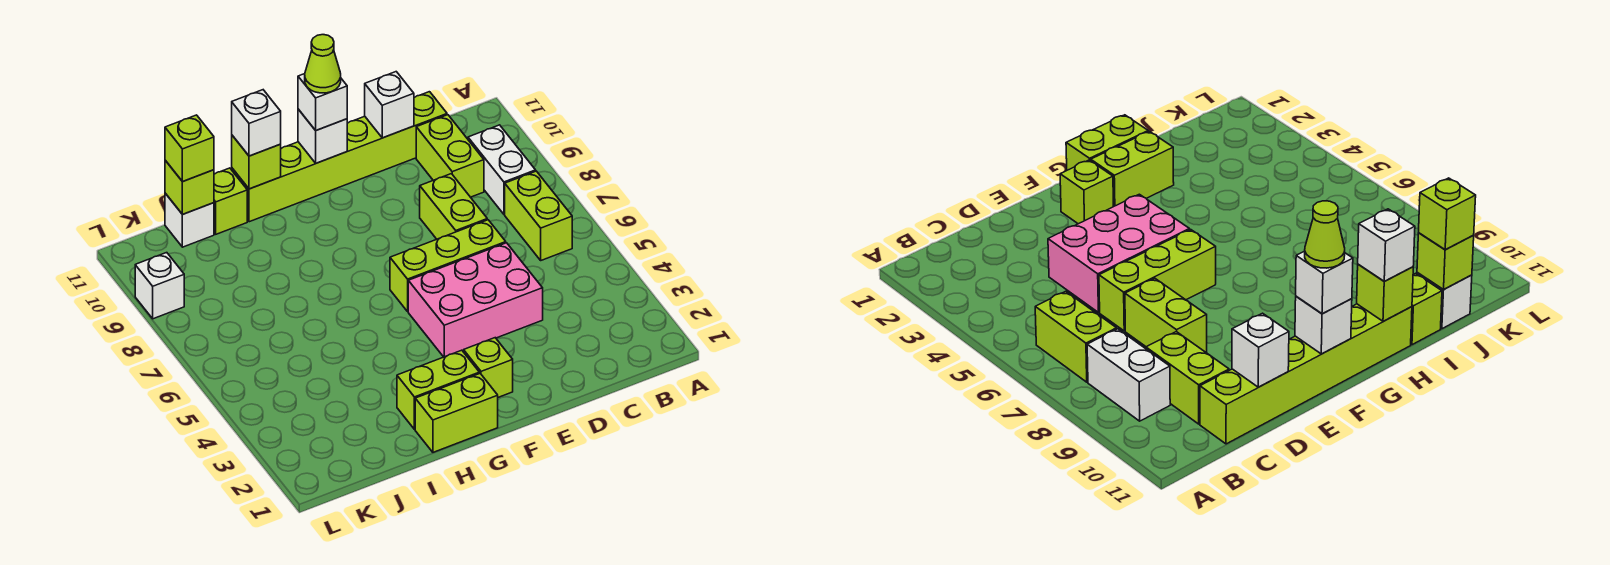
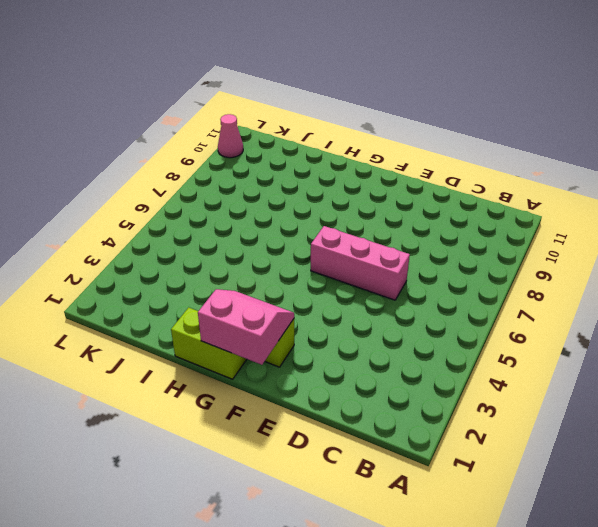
pink 1x3 brick [311,226,410,300] -> lime 1x3 brick [390,220,506,311]
pink 2x2 slope [198,289,294,365] -> none
pink 1x1 cone [218,114,243,158] -> none
none -> lime 1x2 brick [505,171,572,260]
none -> white 1x2 brick [468,125,536,214]
none -> lime 1x2 brick [416,115,484,197]

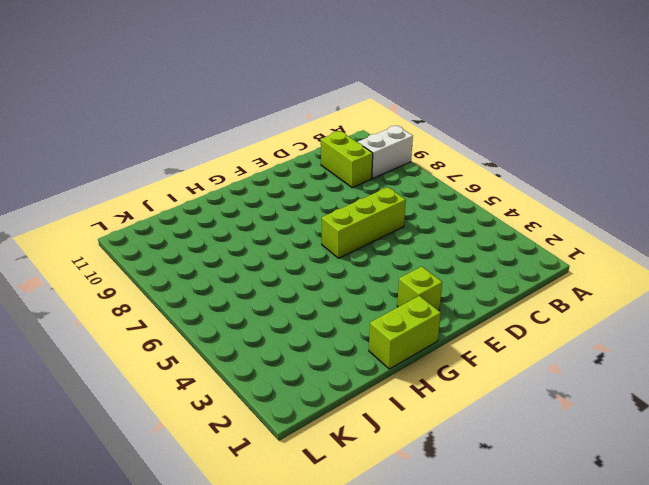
white 1x2 brick [358,126,413,178] -> white 1x2 brick turned to [468,125,536,214]
none -> lime 1x2 brick [505,171,572,260]
none -> lime 1x6 brick [232,92,447,222]
none -> pink 2x3 brick [408,243,543,357]

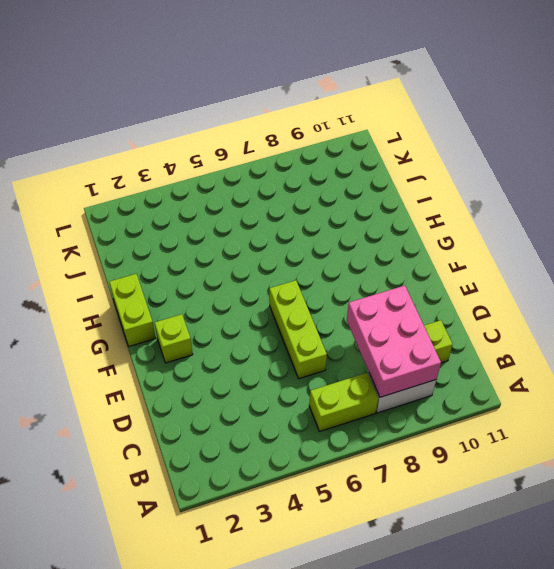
pink 2x3 brick [347,286,441,397] -> pink 2x3 brick moved to [408,243,543,357]
none -> lime 1x6 brick [232,92,447,222]
none -> lime 1x2 brick [420,174,487,239]
none -> lime 1x2 brick [397,350,479,429]

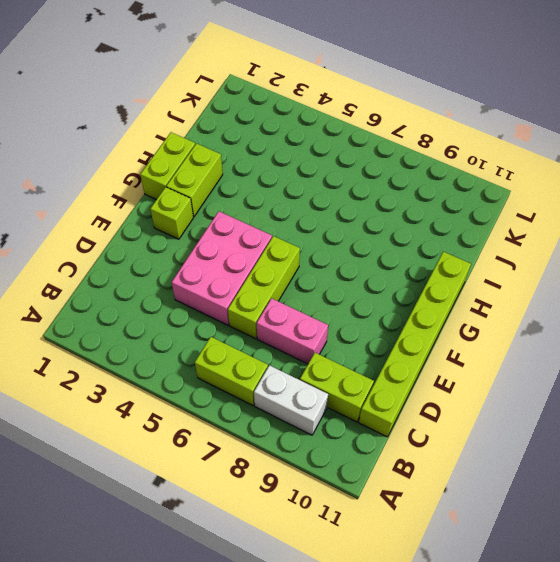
pink 1x2 brick [257,298,328,364] -> lime 1x2 brick [420,174,487,239]
none -> lime 1x1 brick [214,168,247,234]
none -> white 1x1 brick [165,193,214,247]
none -> white 1x1 brick [135,253,184,319]

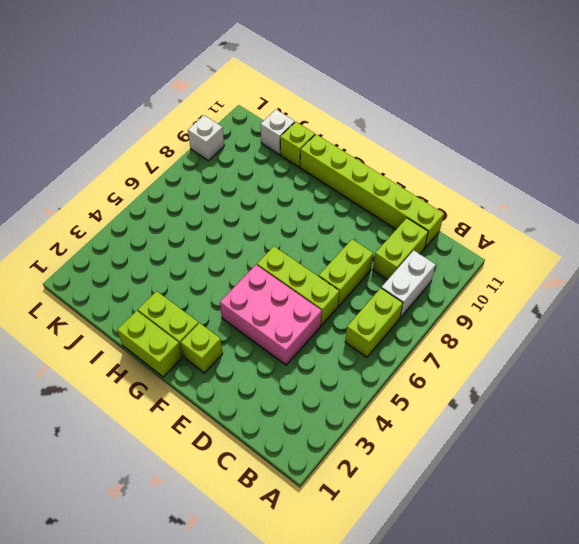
none -> white 1x1 brick [365,72,414,138]
none -> white 1x1 brick [298,109,347,163]
none -> lime 1x1 brick [232,135,281,189]

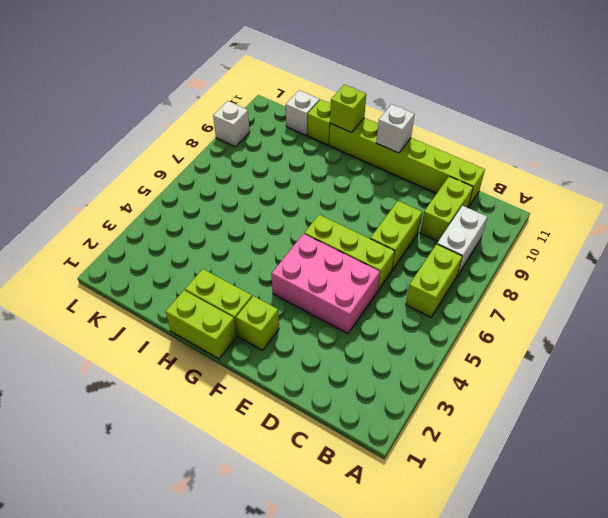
none -> white 1x1 brick [365,72,414,138]
none -> lime 1x1 brick [165,160,214,214]
none -> white 1x1 brick [298,74,347,130]

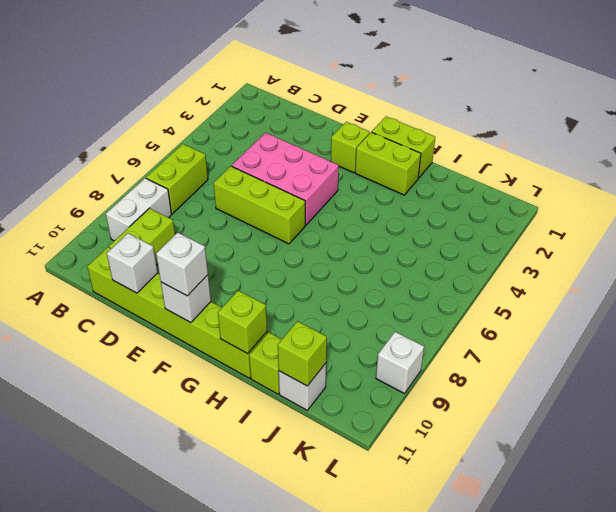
none -> lime 1x2 brick [420,174,487,239]
none -> white 1x1 brick [232,90,281,156]
none -> lime 1x1 brick [165,115,214,182]

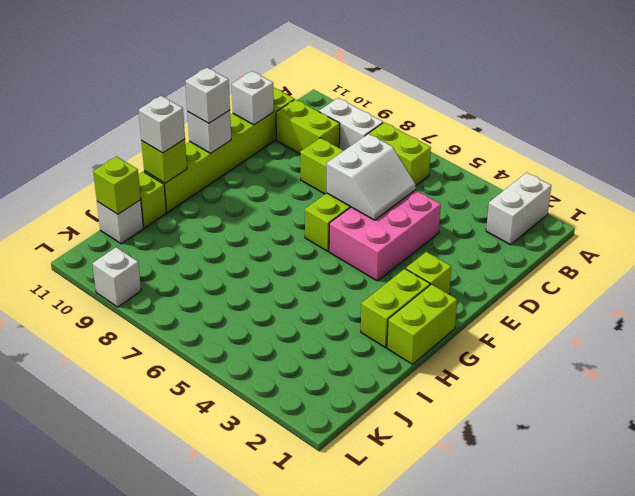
white 1x2 brick [486,173,551,245] -> none
white 2x2 slope [327,134,416,220] -> none
none -> lime 1x1 brick [165,115,214,182]
none -> lime 1x1 cone [305,35,341,93]

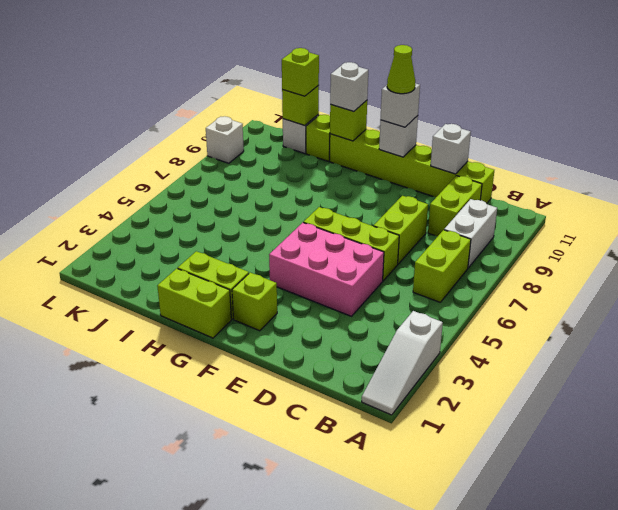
white 1x3 slope [362,311,443,415] -> none

